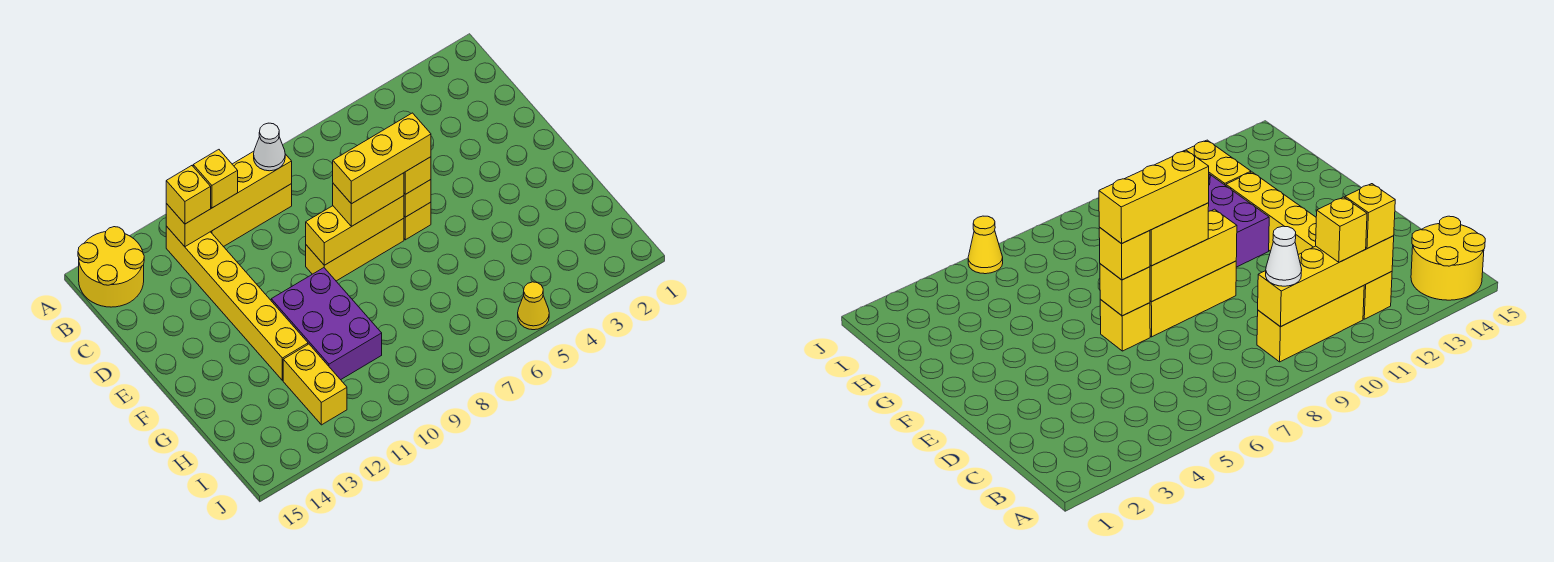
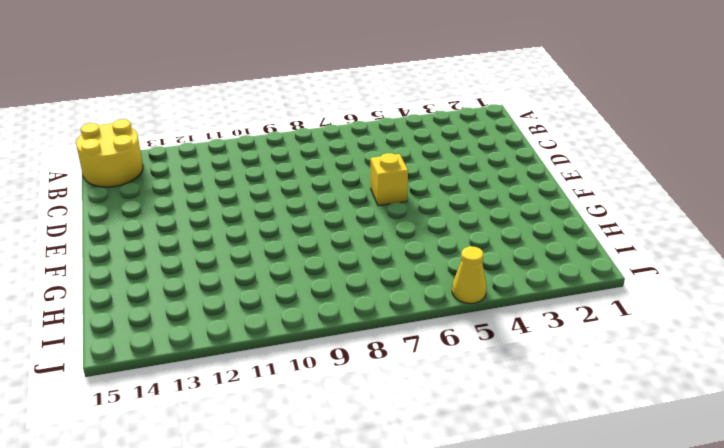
none -> yellow 1x3 brick [211,184,292,247]
none -> yellow 1x6 brick [166,226,308,380]
none -> yellow 1x3 brick [306,218,404,281]

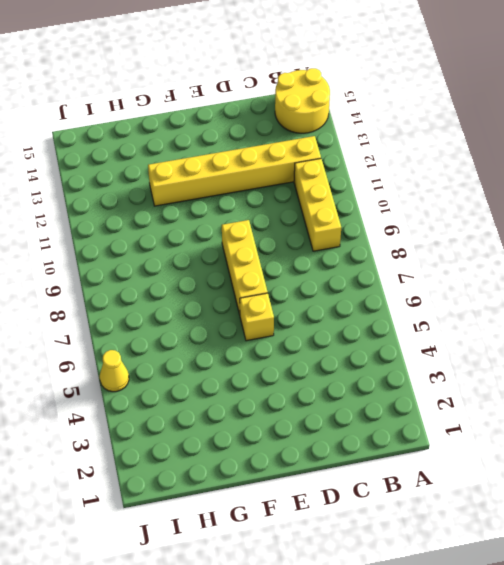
none -> purple 2x3 brick [271,268,382,380]
none -> yellow 1x2 brick [283,344,347,425]
none -> yellow 1x4 brick [166,151,292,247]

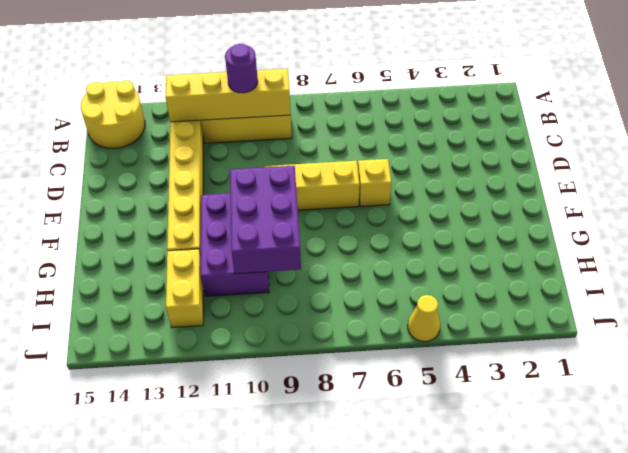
purple 1x1 round brick [225,44,258,93] -> none
purple 2x3 brick [230,166,301,274] -> none
none -> yellow 1x1 brick [404,180,431,217]
none -> yellow 1x3 brick [306,196,404,265]
none -> white 1x1 cone [254,123,285,171]

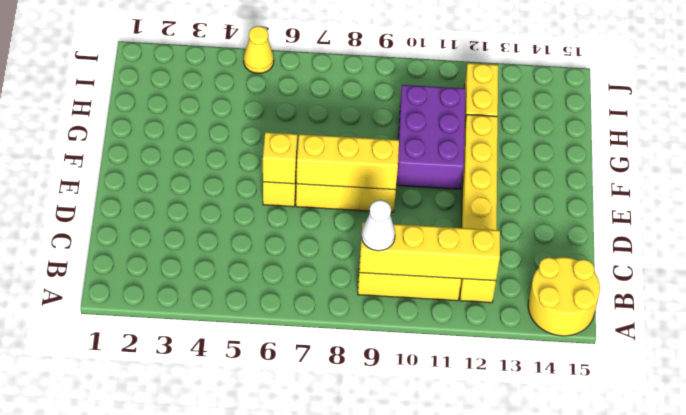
none -> yellow 1x1 brick [193,150,238,208]
none -> yellow 1x1 brick [166,166,211,224]
none -> yellow 1x1 brick [404,157,431,194]

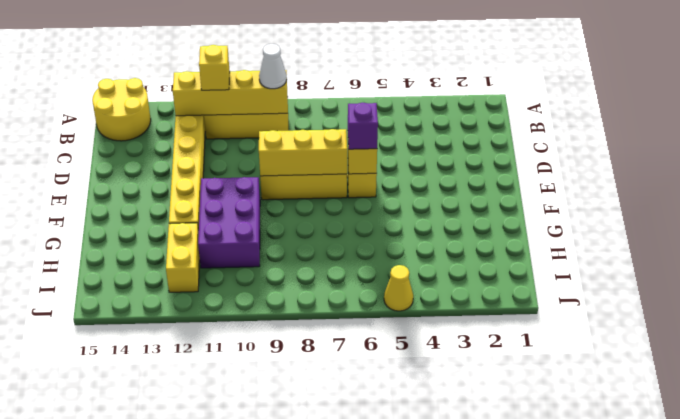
purple 1x1 brick [348,103,378,149] -> yellow 1x1 brick [404,157,431,194]
none -> yellow 1x1 brick [166,166,211,224]
none -> yellow 1x2 brick [333,173,404,227]
none -> yellow 1x3 brick [333,113,431,204]

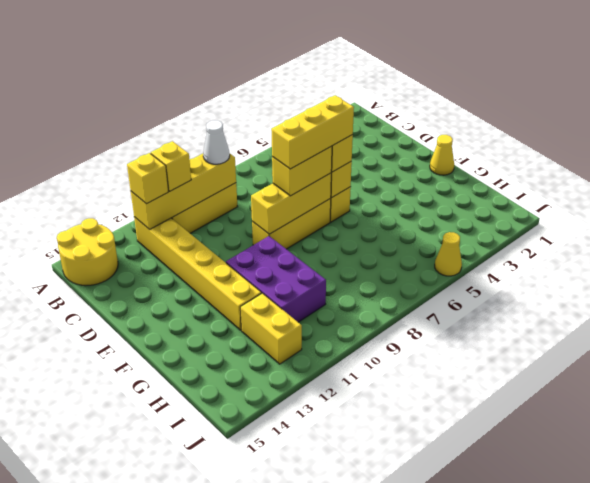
yellow 1x1 cone [430,135,454,175] -> none

